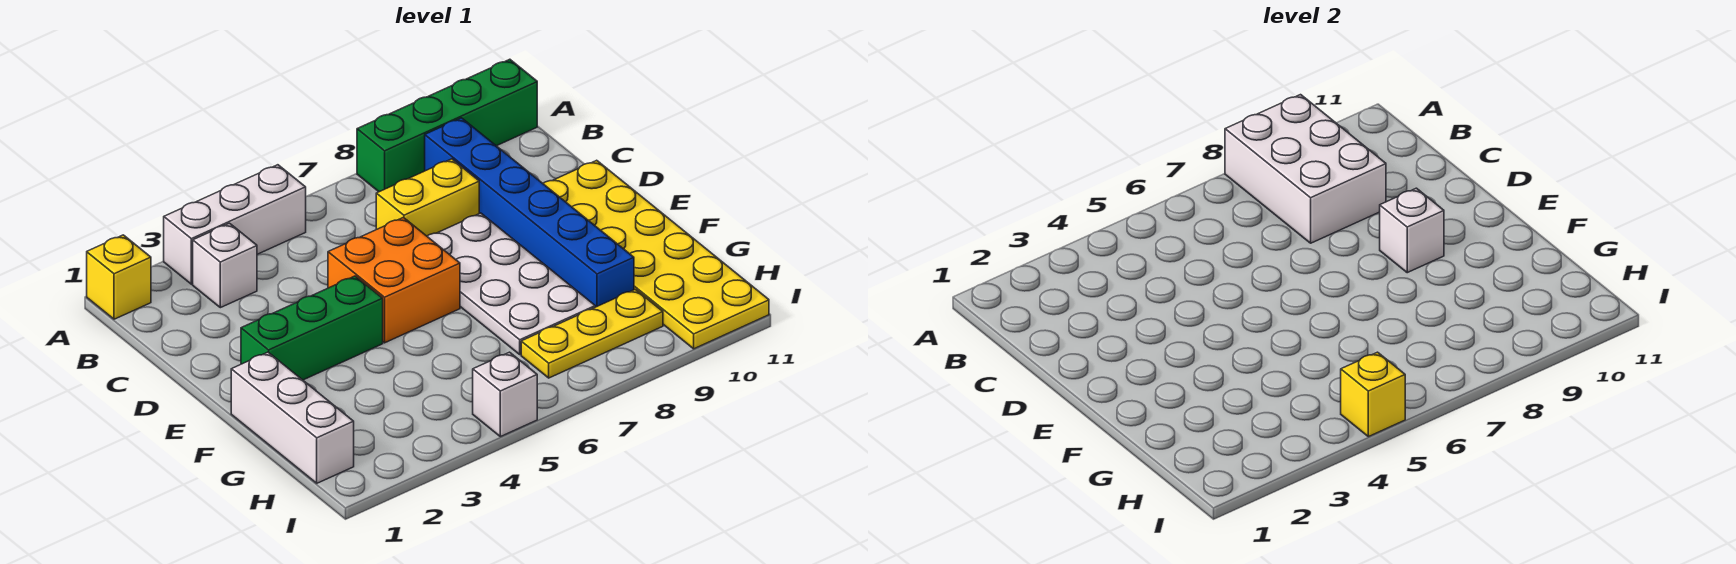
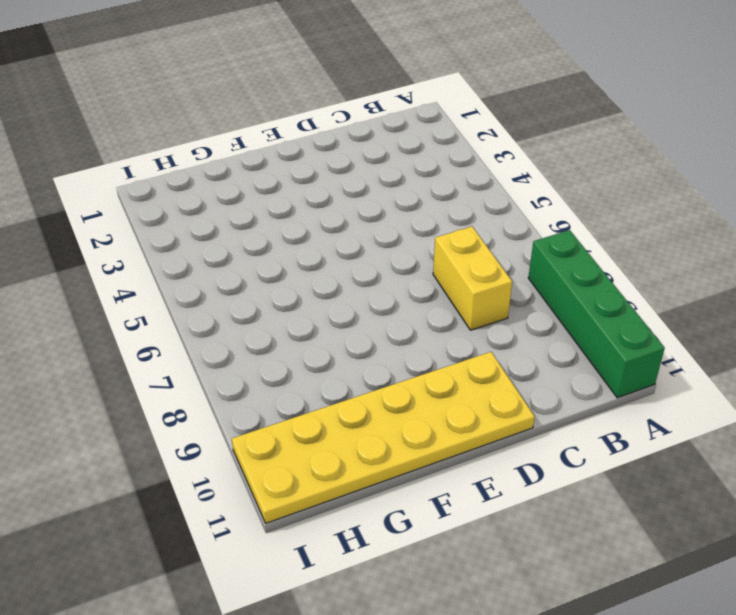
none -> yellow 1x1 brick [87,235,151,319]
none -> white 1x3 brick [164,165,306,284]
none -> white 1x1 brick [193,223,257,308]

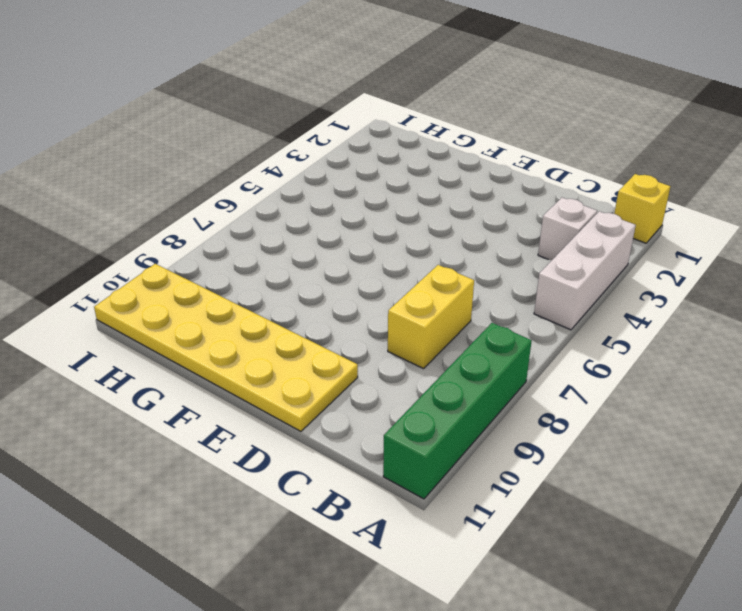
none -> blue 1x6 brick [425,118,634,307]
none -> orange 2x2 brick [328,218,460,343]
none -> white 2x4 plate [427,213,595,354]

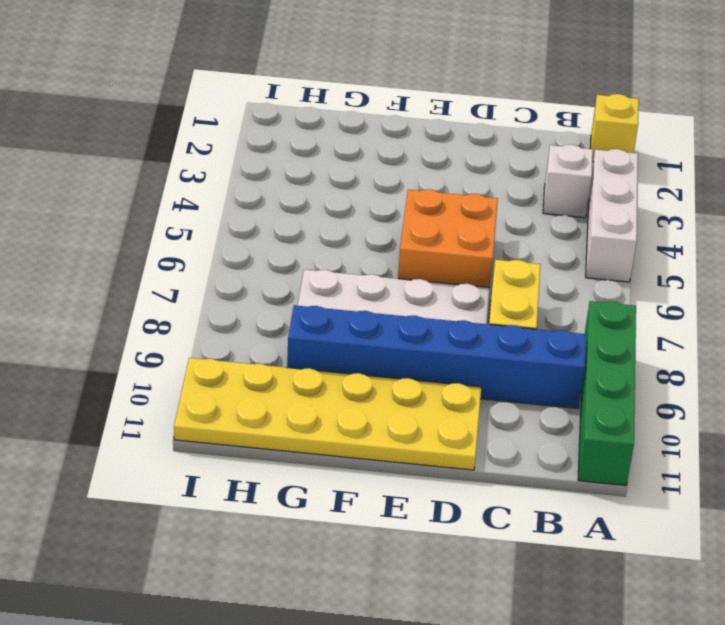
none -> green 1x3 brick [241,276,383,380]
none -> white 1x3 brick [231,352,354,483]
none -> yellow 1x3 plate [521,289,663,378]

